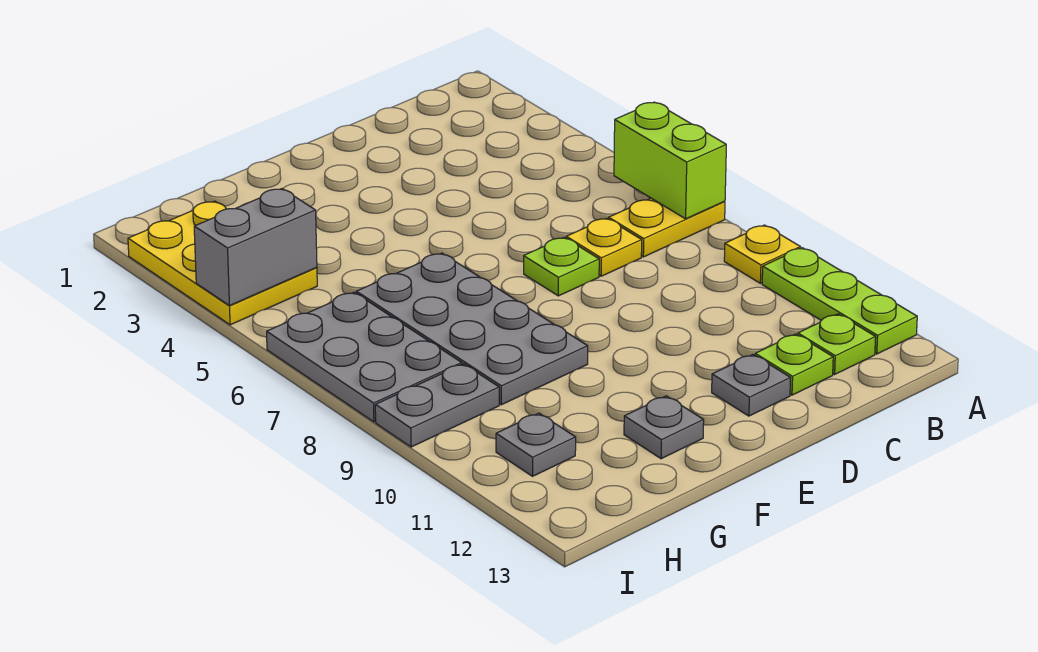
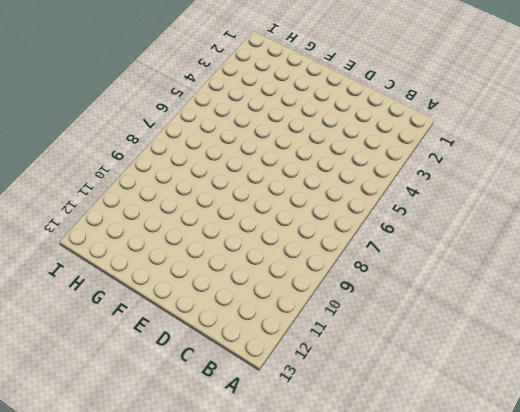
none -> yellow 1x2 plate [609,198,725,257]
none -> yellow 1x1 plate [724,225,800,283]
none -> lime 1x3 plate [762,248,917,354]

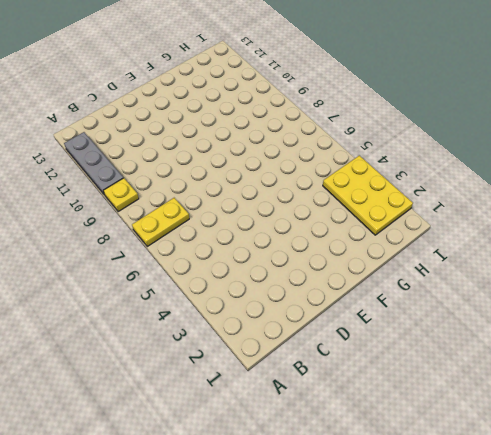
grey 1x3 plate [64,132,123,195] -> lime 1x3 plate [762,248,917,354]
none -> lime 1x1 plate [798,314,876,374]
none -> yellow 1x1 plate [566,218,642,276]
none -> lime 1x1 plate [755,334,833,395]

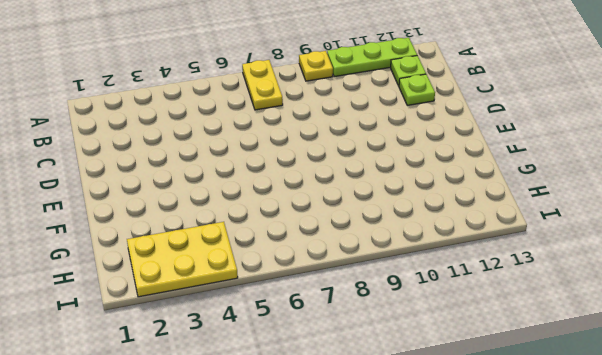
none -> yellow 1x1 plate [566,218,642,276]
none -> lime 1x1 plate [524,237,599,296]
none -> grey 1x1 plate [712,355,791,416]

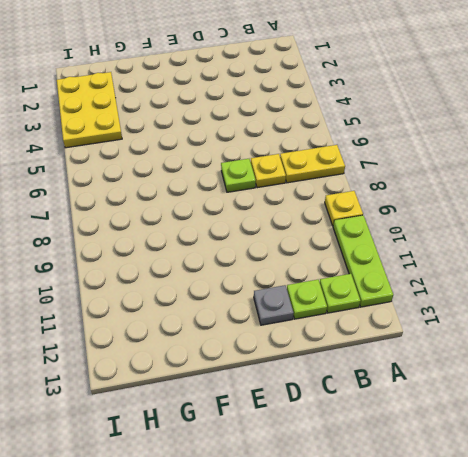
none -> grey 2x4 plate [356,253,588,405]
none -> grey 1x1 plate [624,396,704,459]
none -> grey 2x3 plate [267,292,462,422]

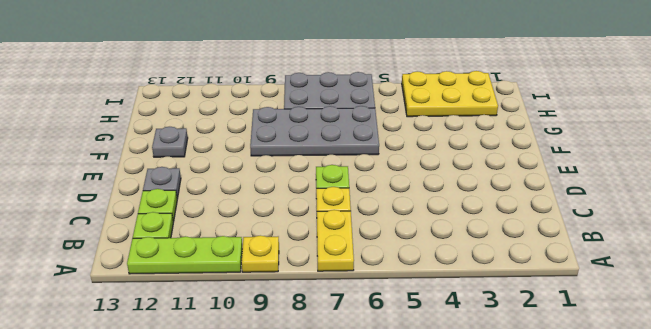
none -> grey 1x2 plate [375,364,499,447]
none -> grey 1x1 plate [496,413,576,476]
none -> lime 1x2 brick [614,102,726,219]

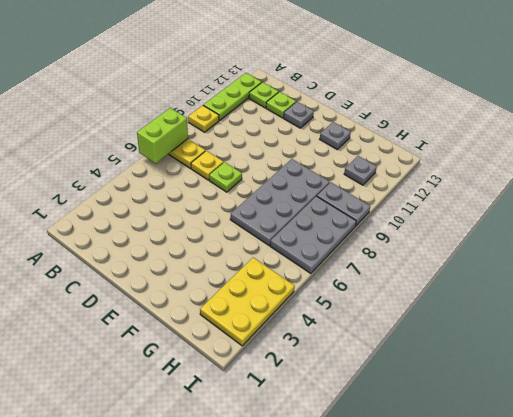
none -> grey 1x2 brick [194,189,317,306]

